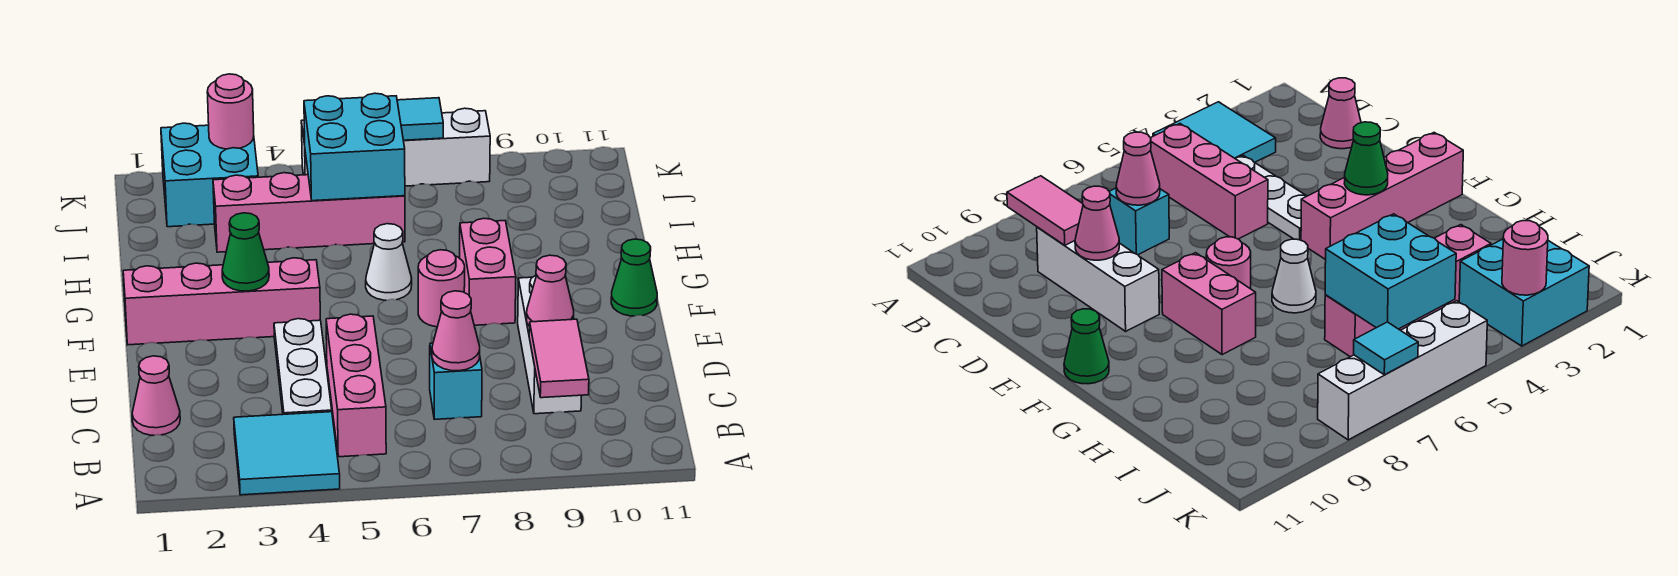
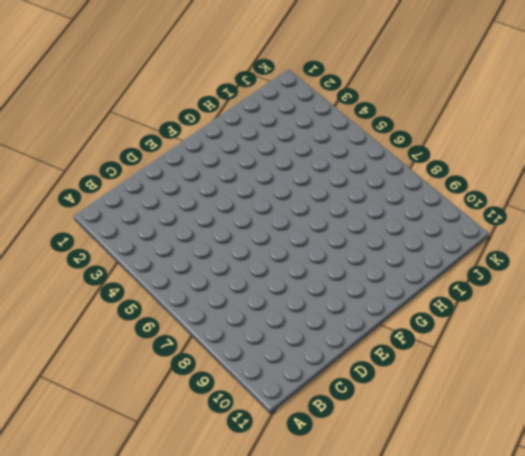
none -> cyan 2x2 tile [234,412,340,495]
none -> pink 1x3 brick [326,314,386,457]
none -> pink 1x1 cone [132,356,180,435]

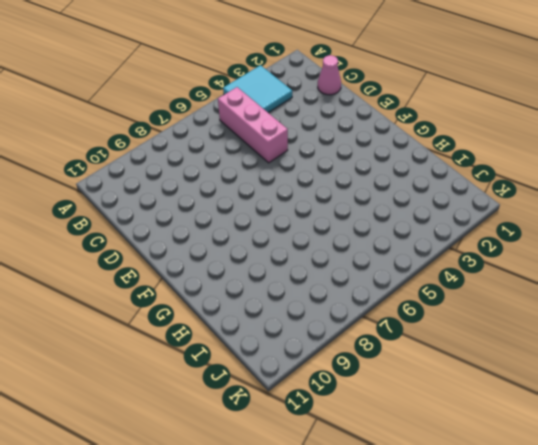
none -> white 1x3 plate [274,319,332,414]
none -> cyan 1x1 brick [430,343,482,419]
none -> white 1x3 brick [518,275,582,414]

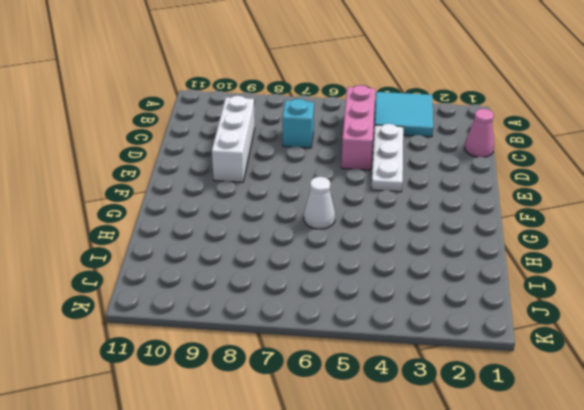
none -> pink 1x4 brick [123,258,320,345]
none -> pink 1x1 round brick [418,250,465,327]
none -> pink 1x2 brick [460,218,516,325]

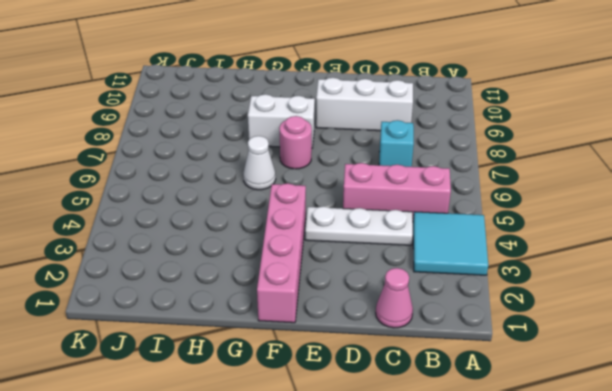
white 1x2 brick [248,94,315,148] -> pink 1x2 brick [460,218,516,325]
none -> green 1x1 cone [611,239,657,316]
none -> pink 1x4 brick [213,173,405,252]
none -> cyan 2x2 brick [161,123,258,227]

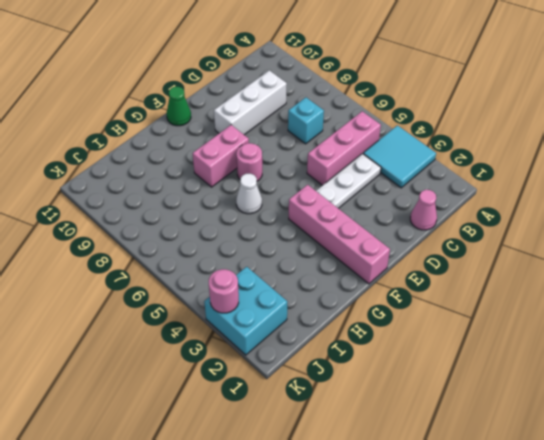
none -> pink 1x4 brick [213,173,405,252]
none -> white 1x4 brick [301,108,490,186]
none -> pink 1x2 tile [529,319,589,398]

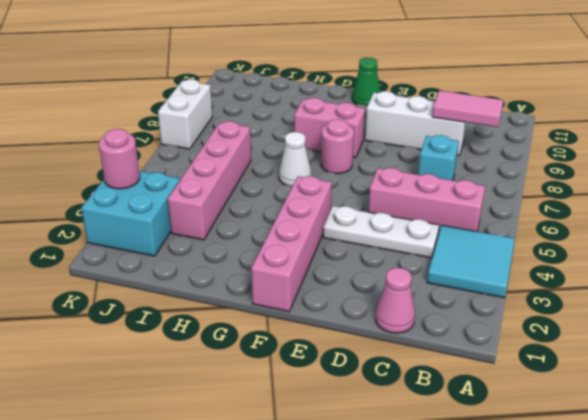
white 1x2 brick [158,79,212,149] -> white 1x4 brick [301,108,490,186]
none -> pink 1x1 cone [432,291,480,371]
none -> pink 1x1 cone [526,255,574,327]
none -> green 1x1 cone [222,213,269,291]

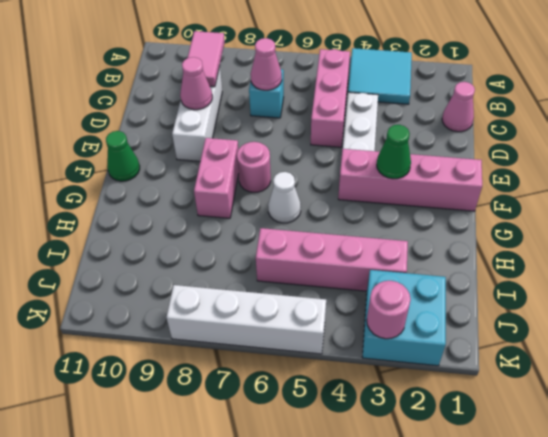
none -> cyan 2x2 brick [304,93,405,201]
none -> cyan 1x1 tile [397,98,443,140]

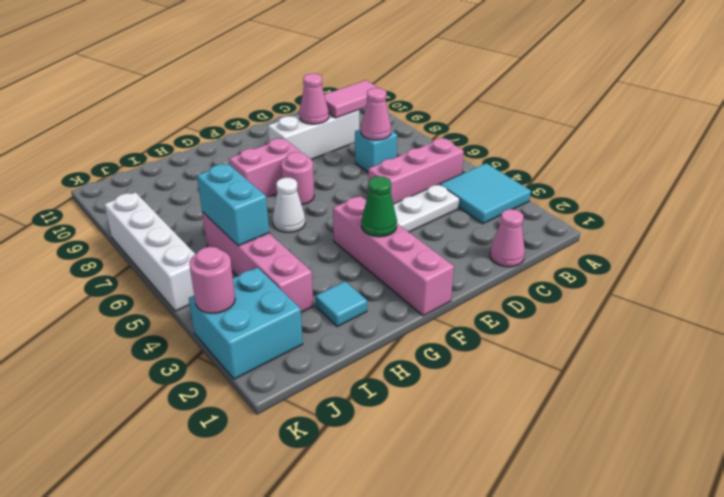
cyan 1x1 tile [315,281,367,327] -> cyan 1x1 tile moved to [397,98,443,140]
cyan 1x2 brick [197,164,269,246] -> cyan 2x2 brick [304,93,405,201]
none -> green 1x1 cone [611,239,657,316]

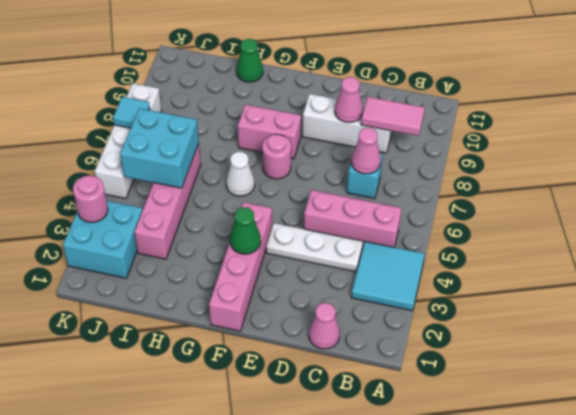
green 1x1 cone [236,39,263,82] -> green 1x1 cone moved to [611,239,657,316]

